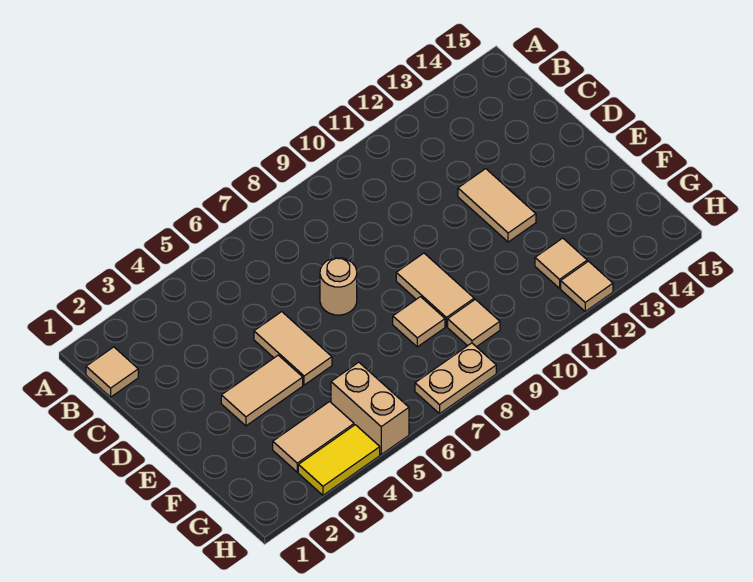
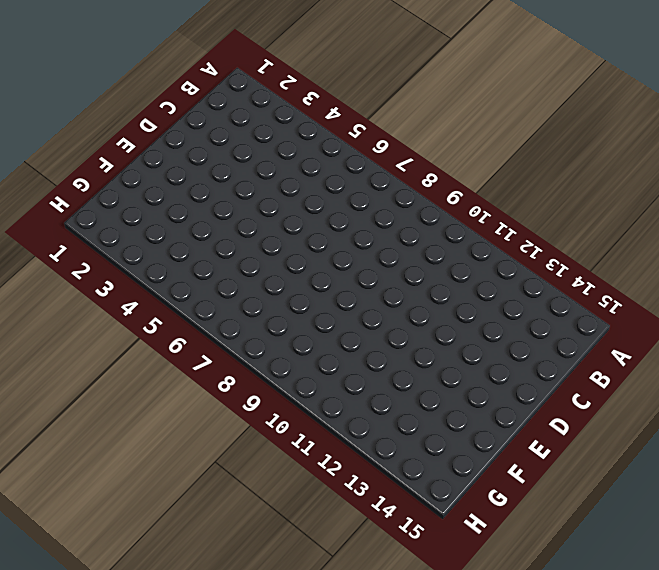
none -> tan 1x1 tile [86,347,138,397]
none -> tan 1x2 tile [254,312,332,385]
none -> tan 1x1 round brick [320,258,357,315]

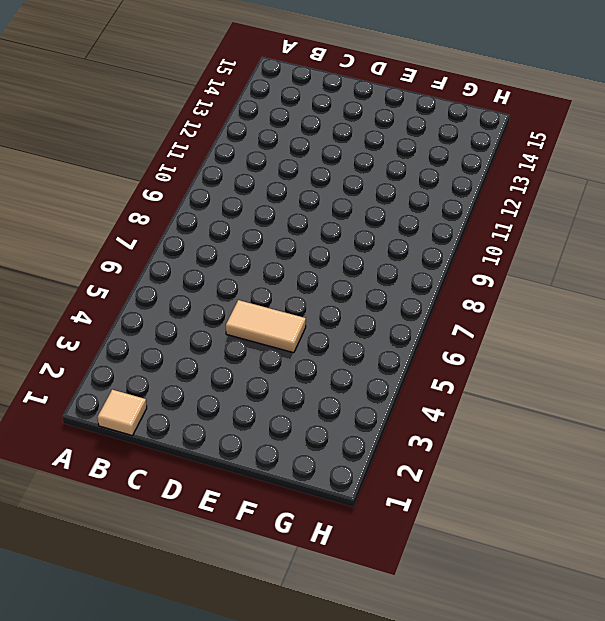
none -> tan 1x1 round brick [320,258,357,315]
none -> tan 1x2 tile [458,169,536,242]
none -> tan 1x2 tile [221,355,303,426]

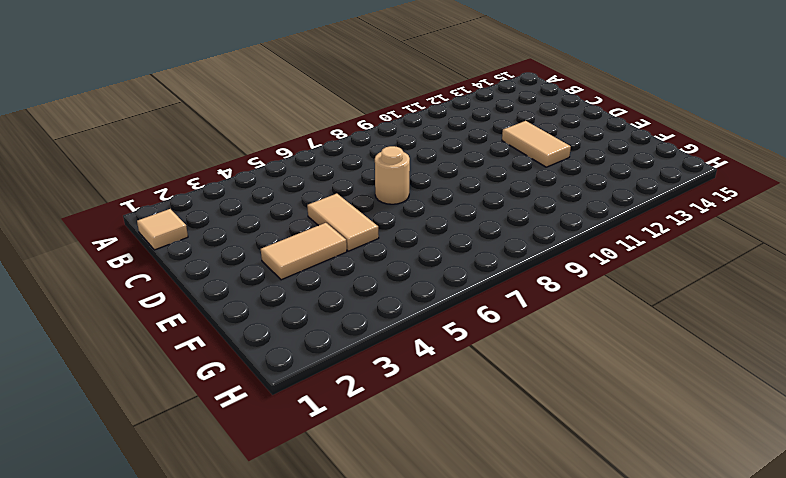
none -> tan 1x2 tile [396,253,474,326]
none -> tan 1x1 tile [393,297,445,347]
none -> tan 1x2 tile [273,402,354,472]

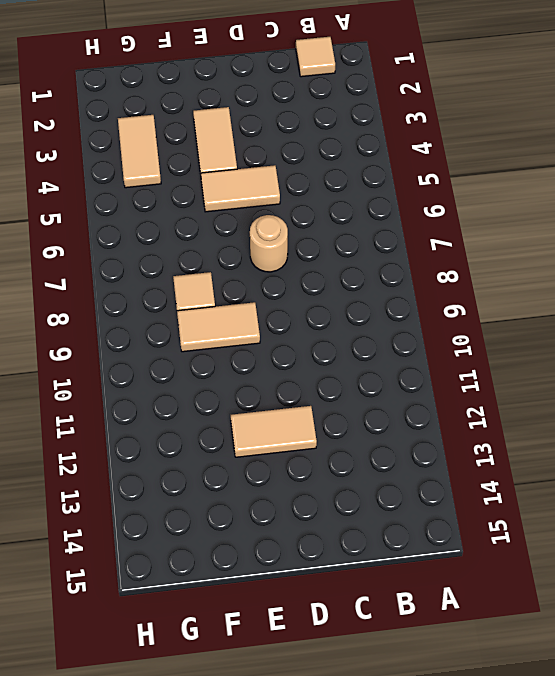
none -> tan 1x2 brick [331,362,409,454]
none -> tan 1x1 tile [448,299,500,347]
none -> tan 1x1 tile [535,238,587,288]

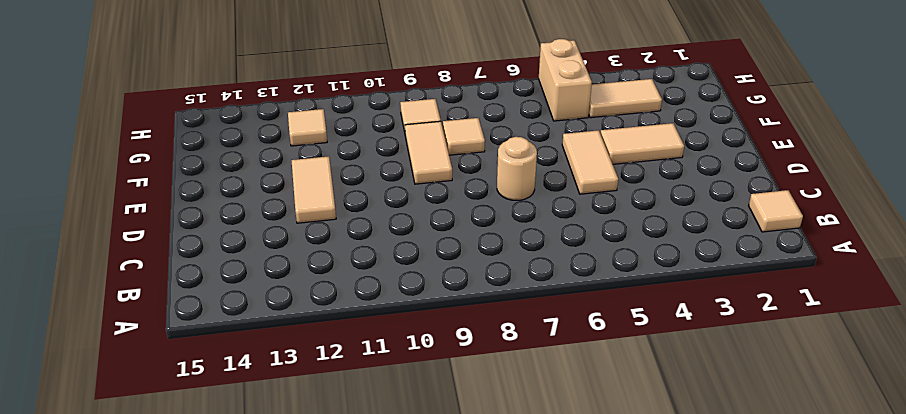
none -> yellow 1x2 tile [298,425,380,495]
none -> tan 1x2 plate [415,343,496,414]
none -> tan 1x1 tile [561,261,613,311]

